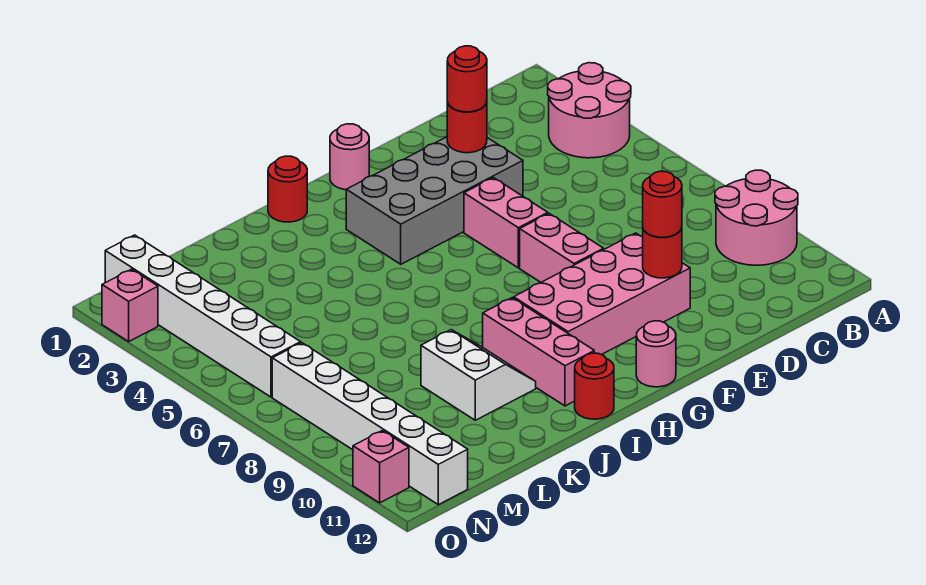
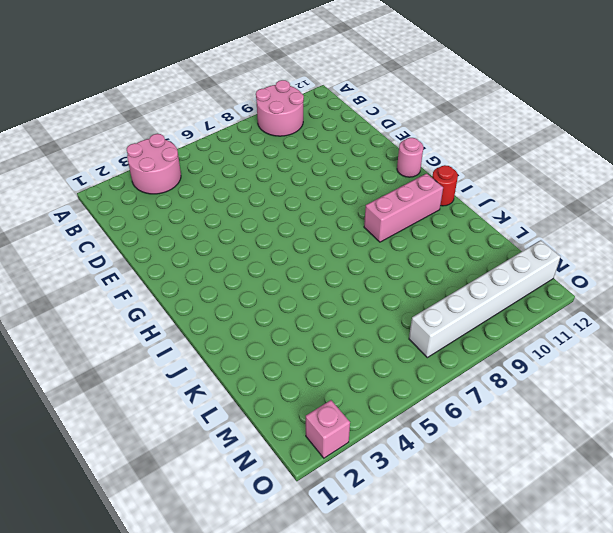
none -> grey 2x4 brick [346,137,523,264]
none -> pink 2x4 brick [514,233,690,355]
none -> pink 1x2 brick [464,178,548,268]

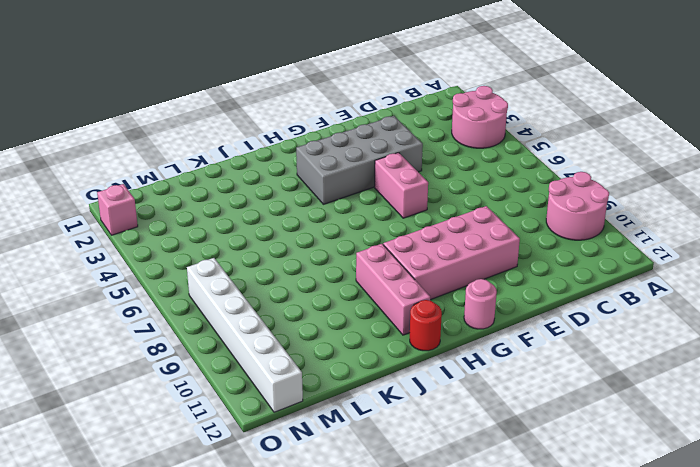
none -> pink 1x2 brick [520,213,604,282]
none -> pink 1x1 round brick [330,124,369,190]
none -> red 1x1 round brick [268,156,307,222]

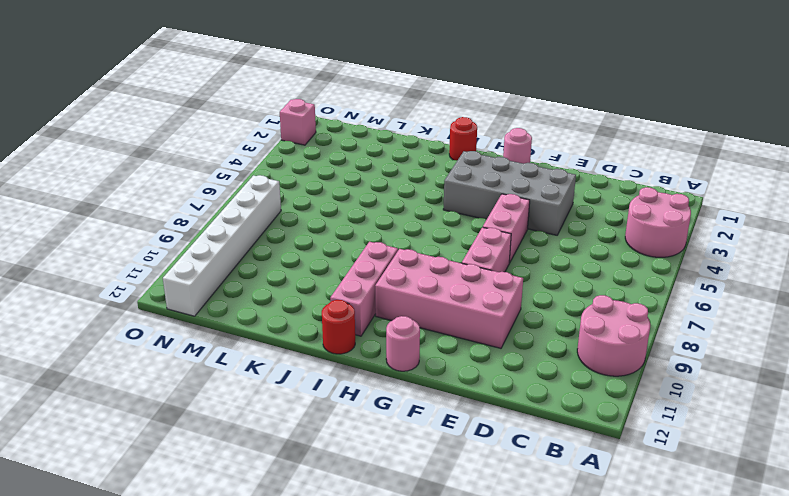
none -> white 2x2 slope [421,330,536,420]
none -> white 1x6 brick [105,235,301,397]
none -> pink 1x1 brick [353,431,409,503]

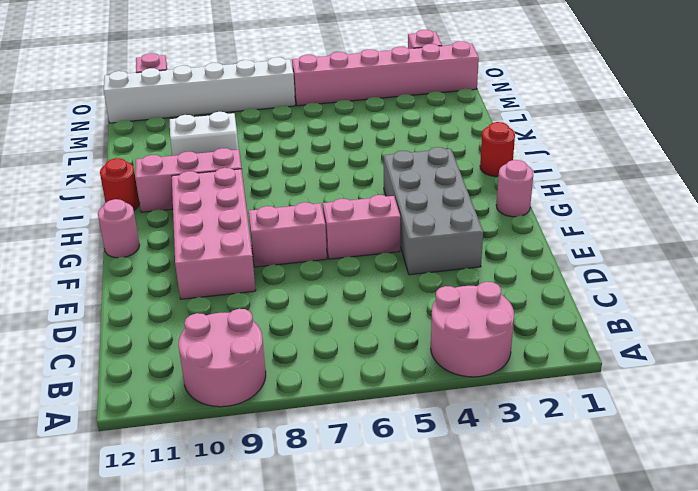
pink 1x6 brick [292,41,479,106] -> white 1x6 brick [105,235,301,397]
none -> red 1x1 round brick [447,103,487,153]
none -> red 1x1 round brick [643,229,682,278]
none -> red 1x1 round brick [447,46,487,112]

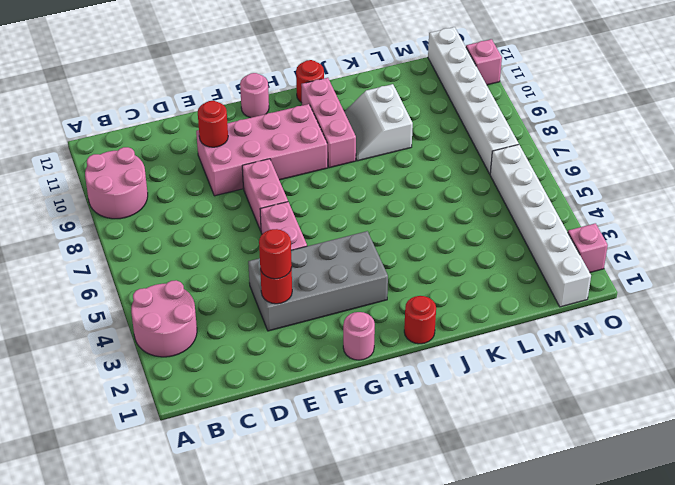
none -> red 1x1 round brick [643,171,682,237]

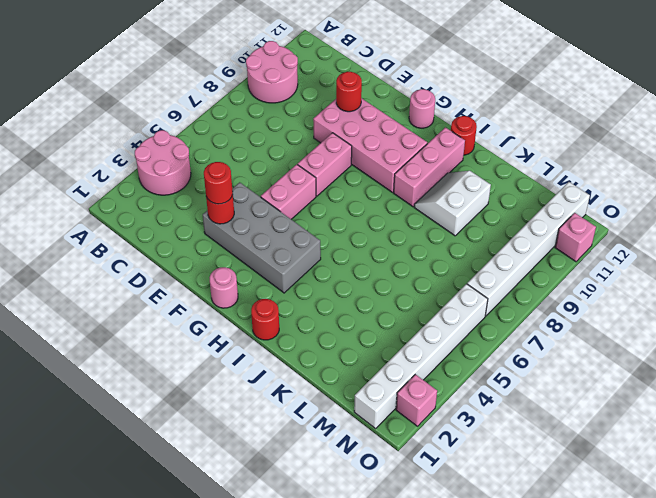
none -> red 1x1 round brick [643,171,682,237]

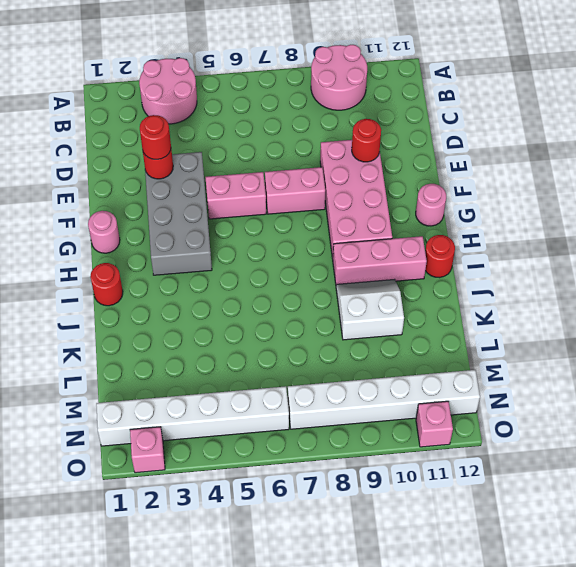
none -> red 1x1 round brick [643,171,682,237]

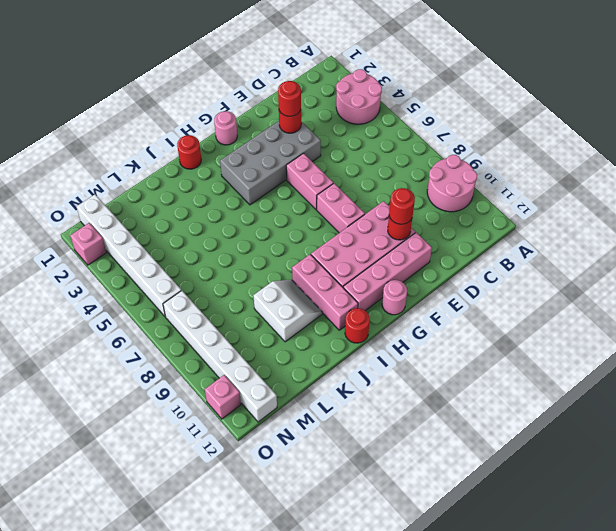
pink 1x4 brick [343,232,432,311] -> none

